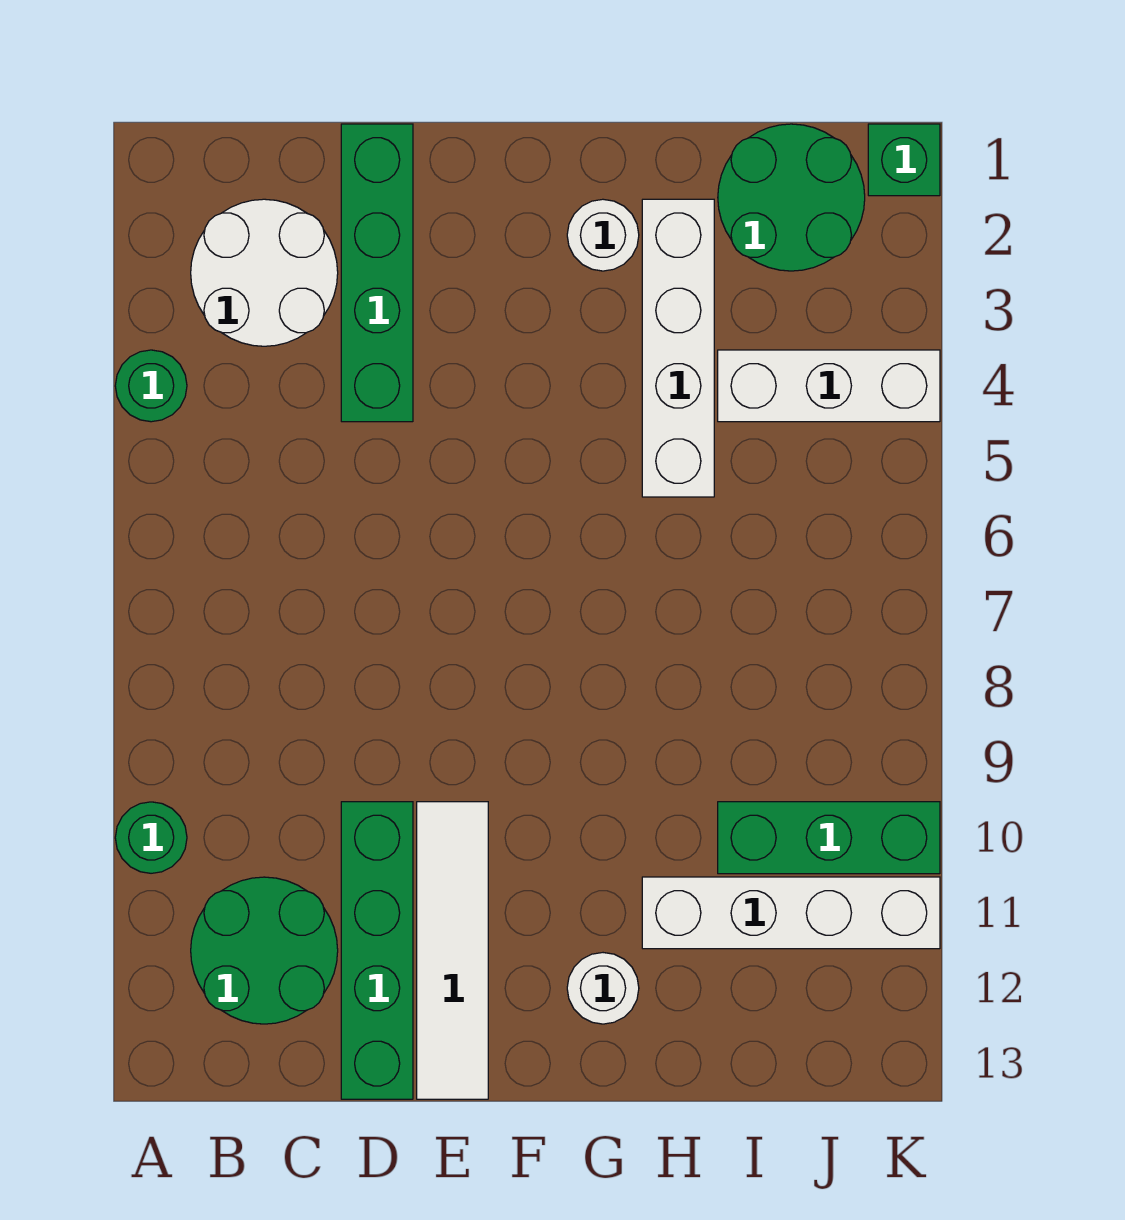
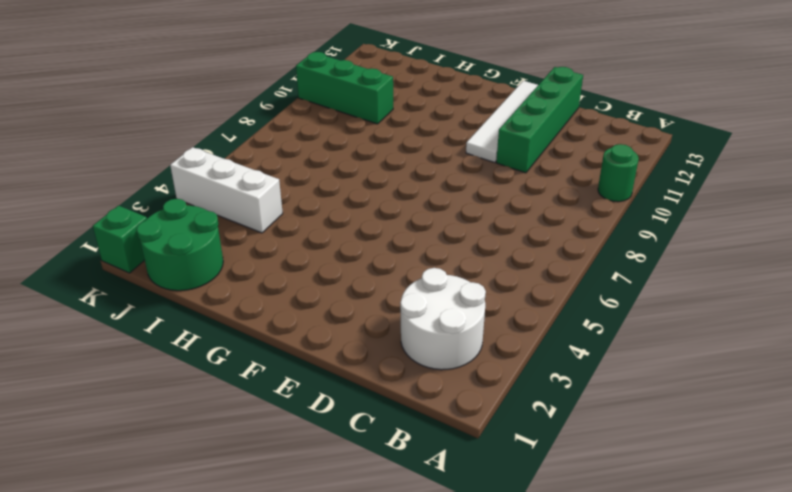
none -> green 1x1 round brick [115,350,187,422]
none -> green 2x2 round brick [191,877,338,1024]
none -> green 1x4 brick [341,124,413,422]

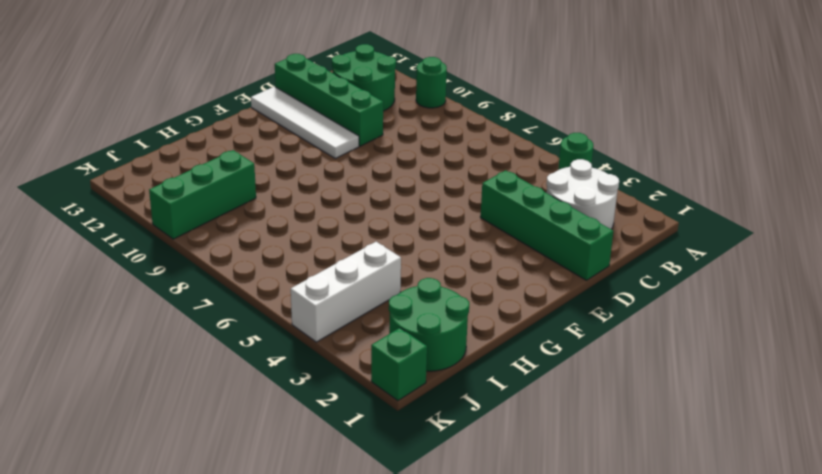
none -> white 1x1 round brick [567,199,639,271]
none -> white 1x1 round brick [567,953,639,1024]
none -> white 1x4 brick [642,199,714,497]

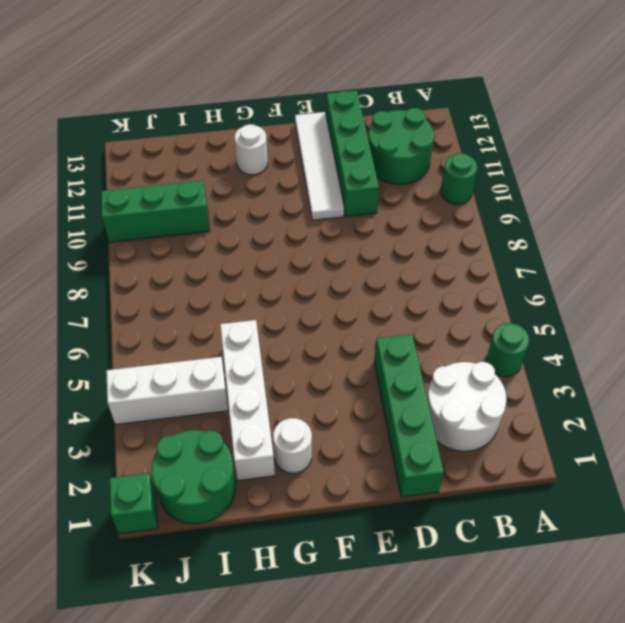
none -> white 1x4 brick [642,877,940,949]

